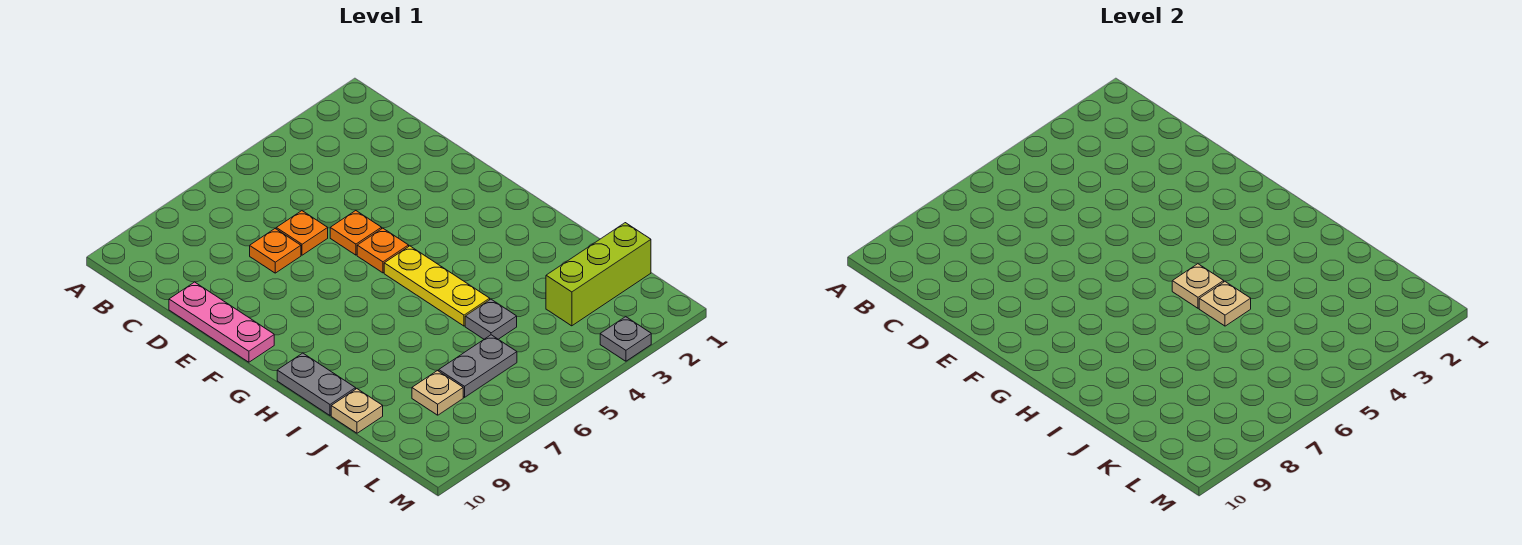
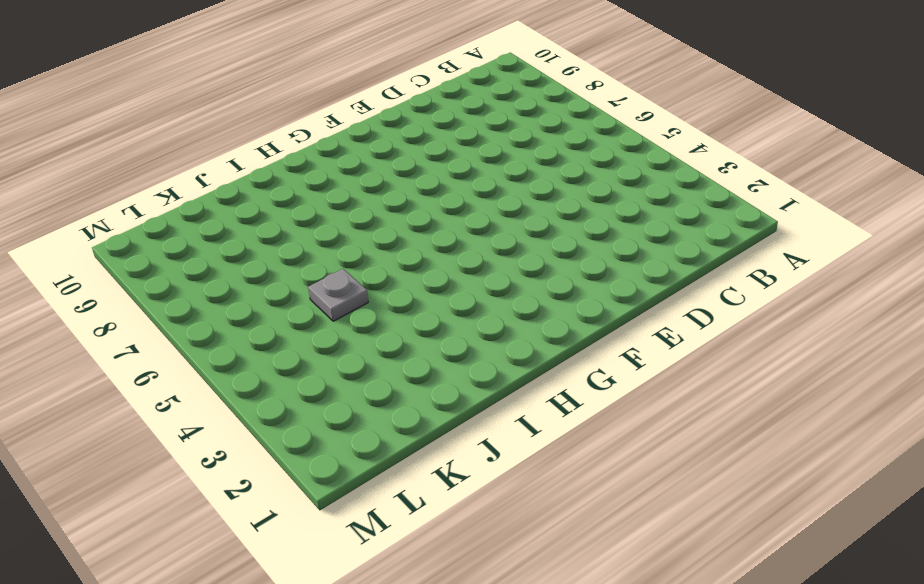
none -> orange 1x1 plate [276,211,328,255]
none -> orange 1x1 plate [250,229,301,273]
none -> pink 1x3 plate [169,282,274,362]

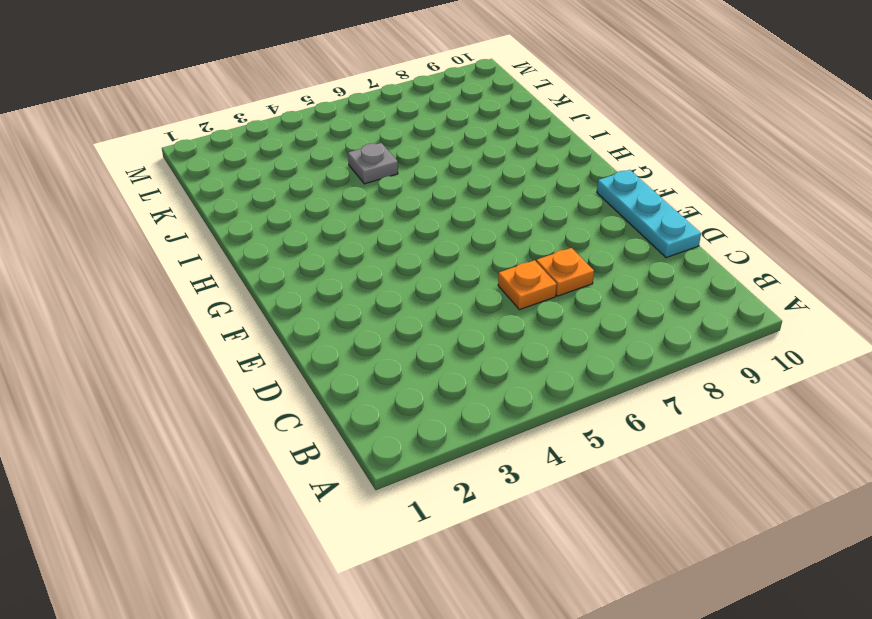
cyan 1x3 plate [597,170,701,258] -> pink 1x3 plate [169,282,274,362]
none -> orange 1x1 plate [330,211,382,255]
none -> orange 1x1 plate [357,228,409,273]
none -> yellow 1x3 plate [384,246,490,326]

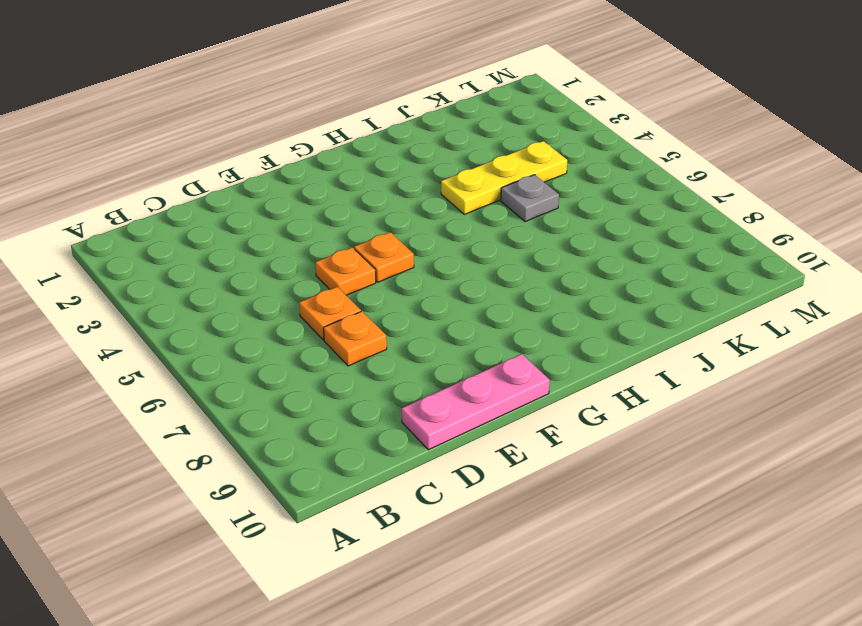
yellow 1x3 plate [441,141,567,214] -> yellow 1x3 plate moved to [384,246,490,326]
none -> grey 1x2 plate [277,353,356,415]
none -> tan 1x1 plate [331,389,383,433]
none -> lime 1x3 brick [546,223,651,326]

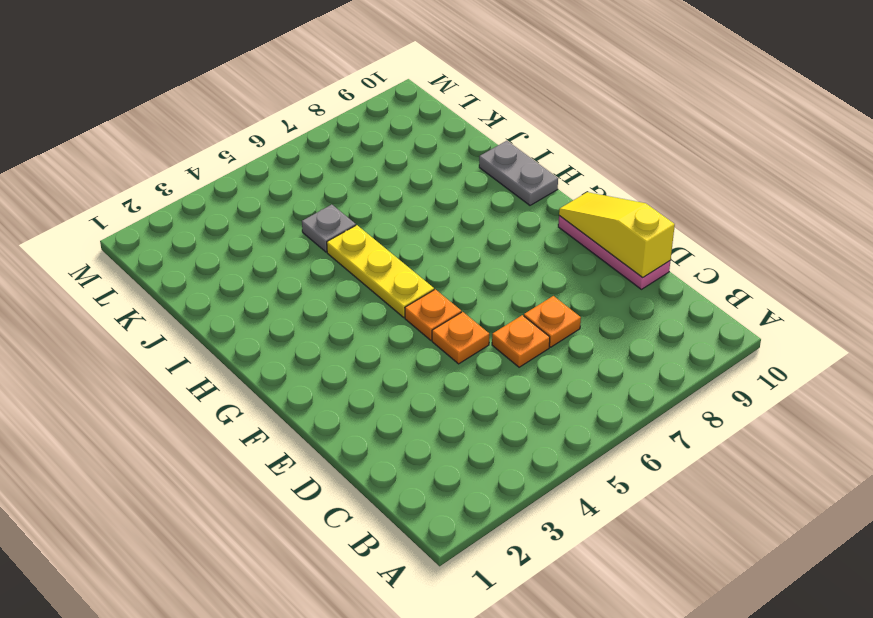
yellow 1x3 slope [559,192,675,278] -> none
none -> tan 1x1 plate [331,389,383,433]
none -> lime 1x3 brick [546,223,651,326]
none -> grey 1x2 plate [439,335,517,397]

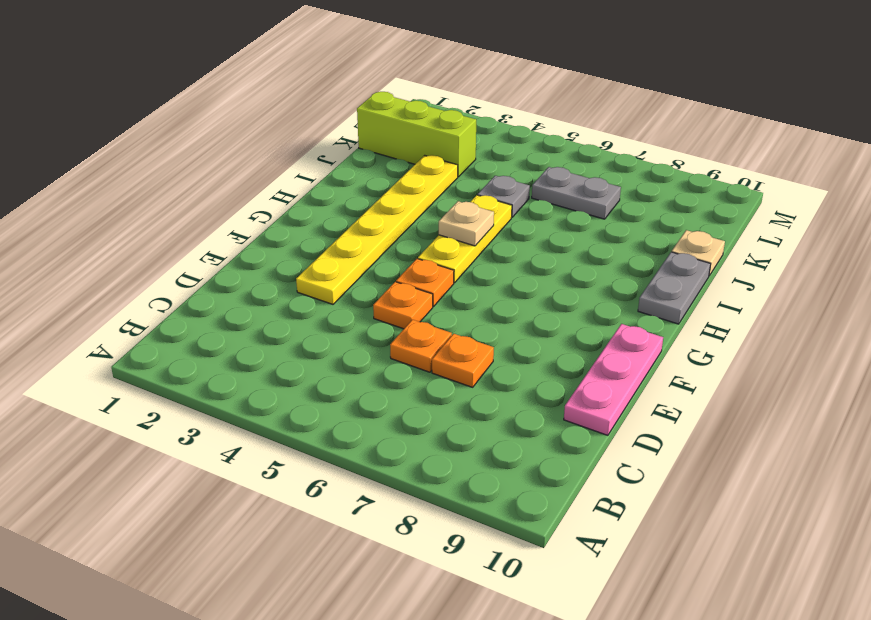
yellow 1x6 plate [296,155,458,304] -> none
none -> tan 1x1 plate [412,370,463,415]
none -> grey 1x1 plate [600,317,651,361]
none -> tan 1x1 plate [1199,282,1251,326]

